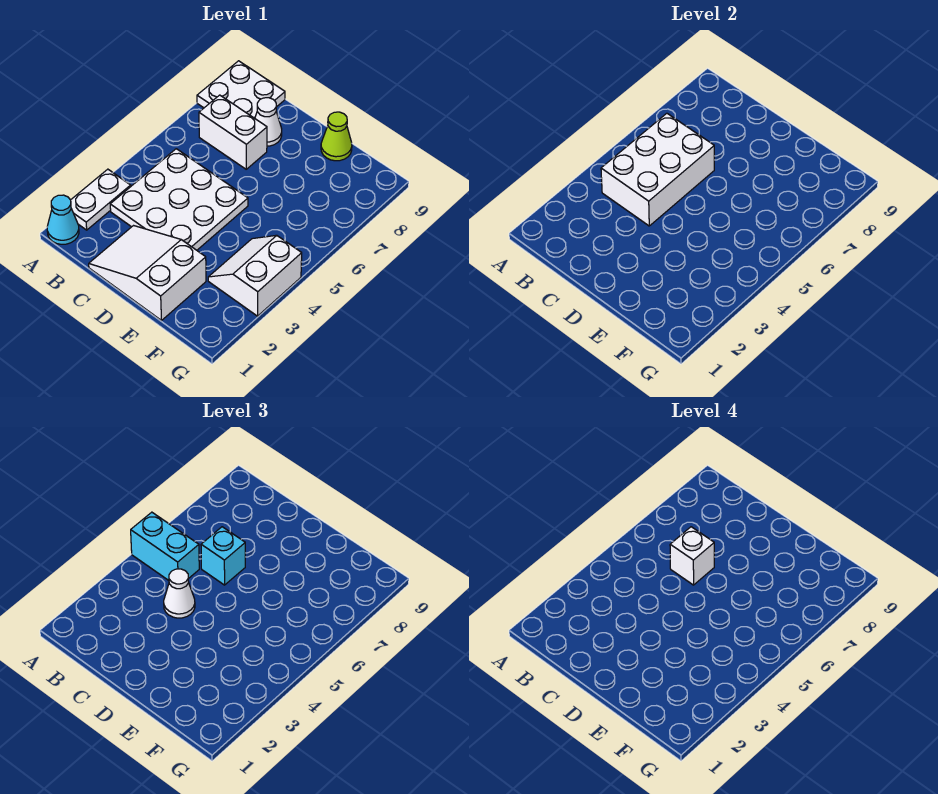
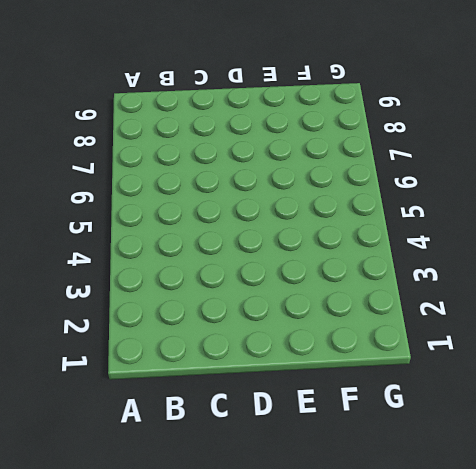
none -> cyan 1x1 cone [47,195,79,244]
none -> white 1x2 plate [71,169,131,230]
none -> white 2x2 plate [197,61,285,118]

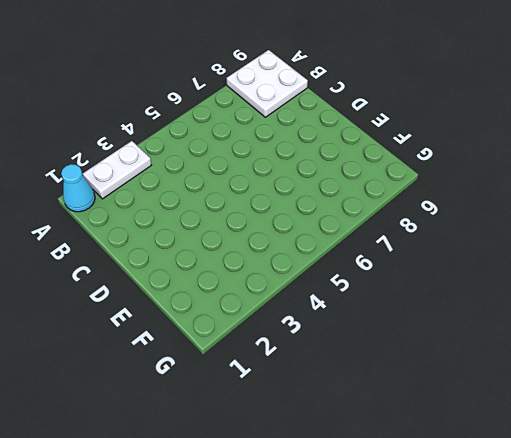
none -> white 3x3 plate [110,149,248,250]
none -> white 1x2 brick [199,95,267,169]
none -> white 2x3 slope [89,226,206,320]

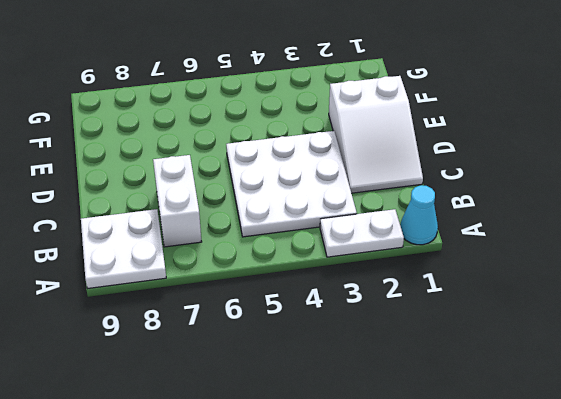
none -> white 1x1 cone [255,98,282,146]
none -> lime 1x1 cone [321,112,352,161]
none -> white 2x2 slope [208,235,302,316]

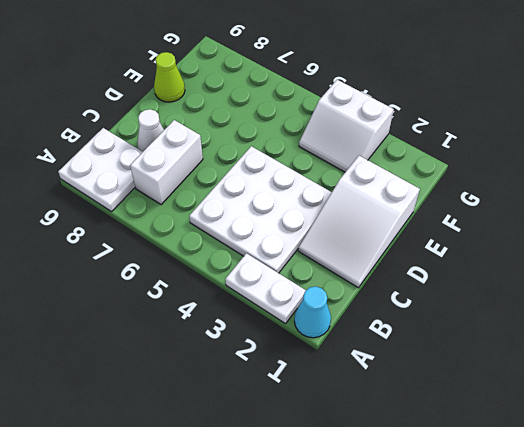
none -> white 2x3 brick [601,113,714,226]
none -> cyan 1x2 brick [131,512,199,580]
none -> white 1x1 cone [164,569,195,618]

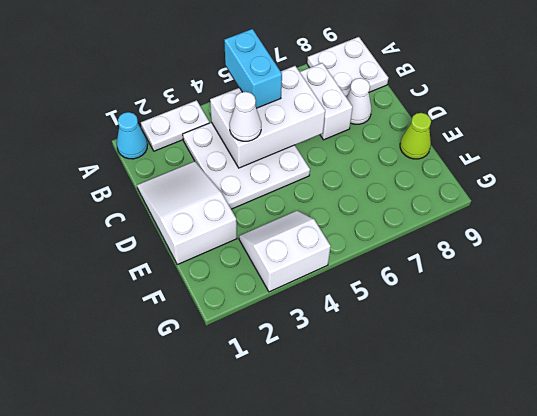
none -> cyan 1x1 brick [201,527,245,585]
none -> white 1x1 brick [670,527,714,585]

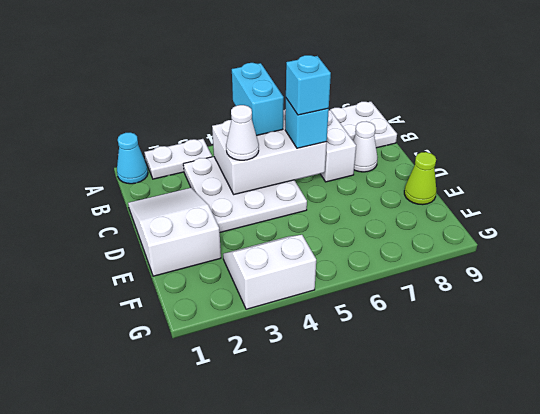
cyan 1x1 brick [286,55,331,115] -> white 1x1 brick [670,527,714,585]

